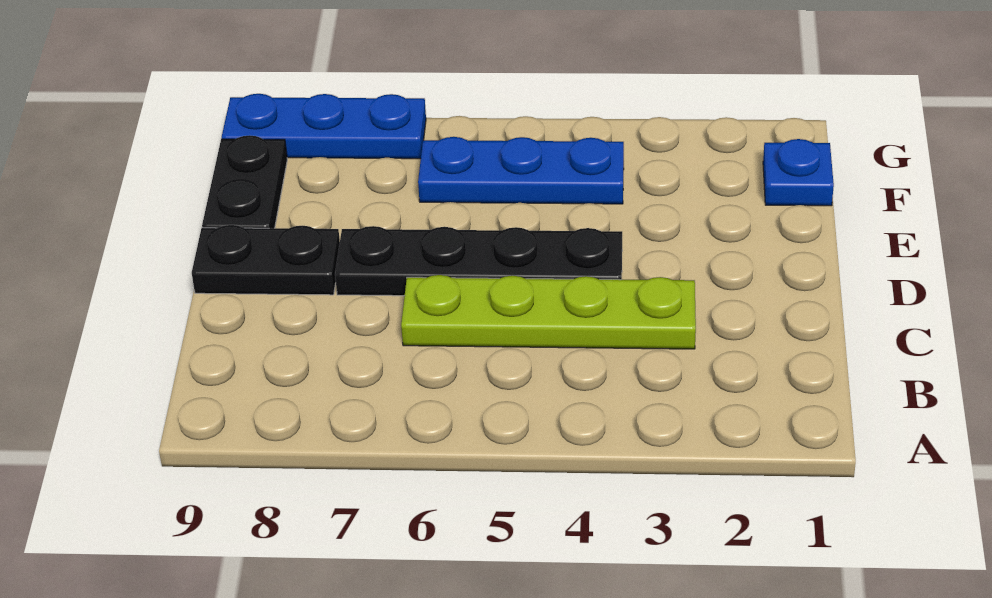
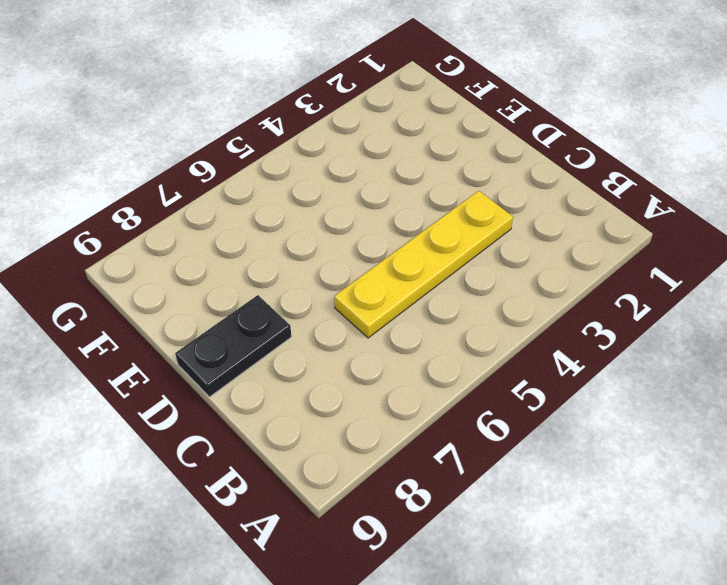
yellow 1x4 plate [334,191,513,338] -> lime 1x4 plate [401,275,696,349]
none -> black 1x4 plate [335,226,622,296]
none -> black 1x2 plate [202,135,287,228]

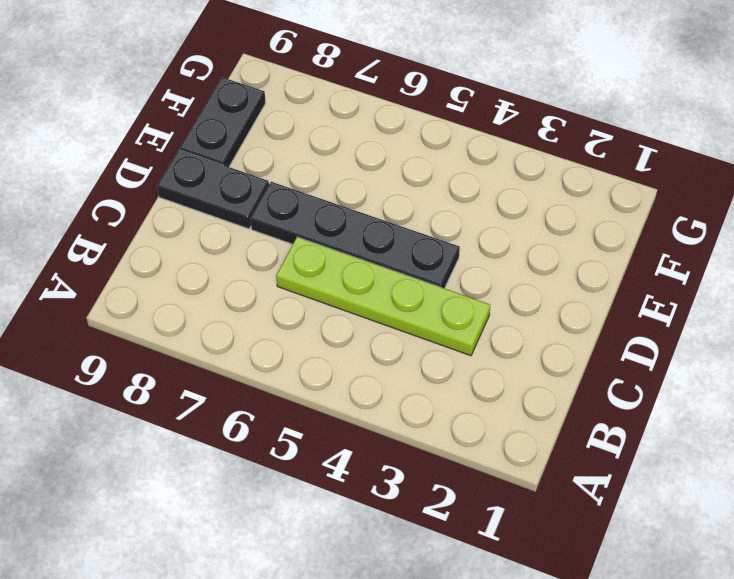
none -> blue 1x1 plate [763,139,834,206]
none -> blue 1x3 plate [418,137,624,204]

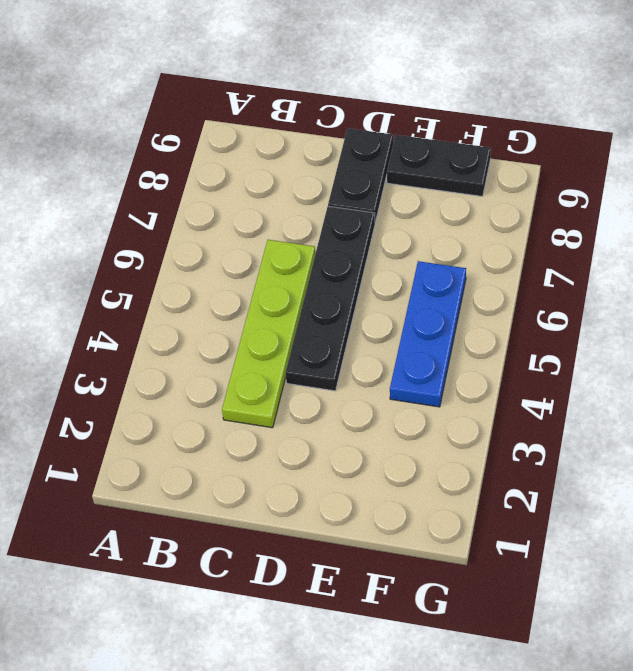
none -> blue 1x1 plate [763,139,834,206]
none -> blue 1x3 plate [222,94,426,159]

